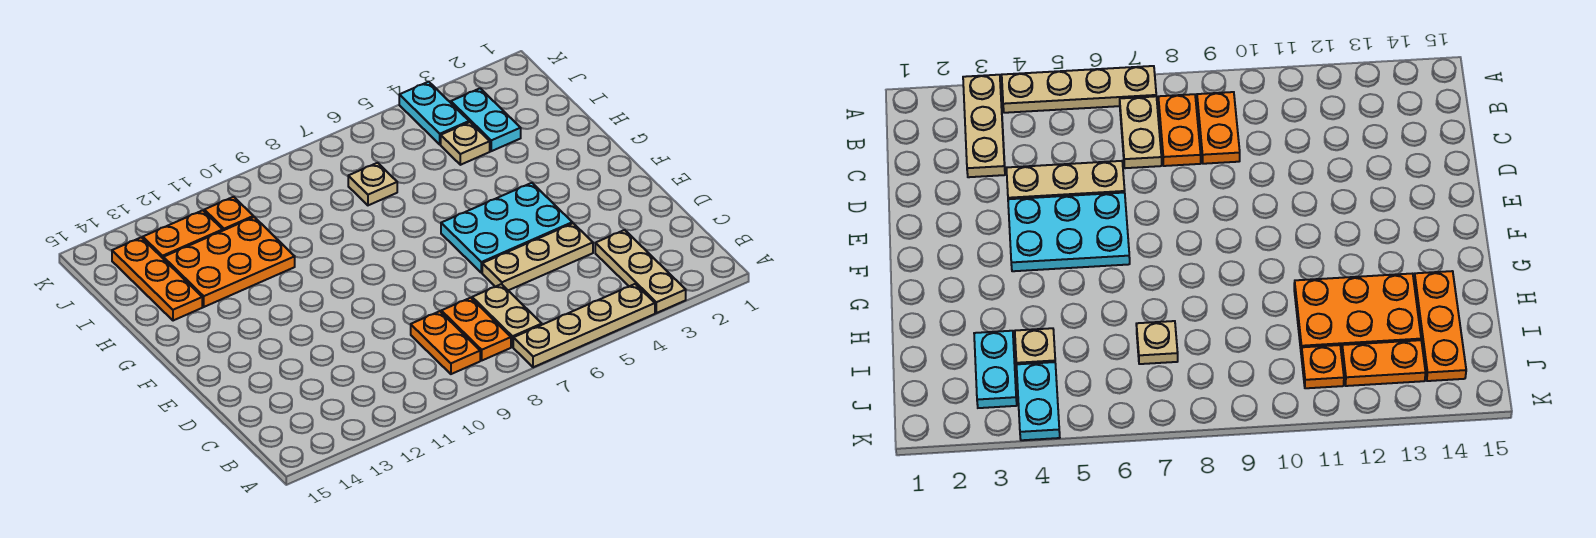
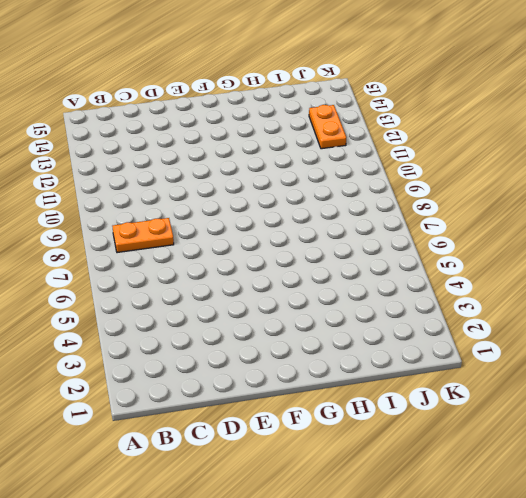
none -> tan 1x3 plate [595,230,686,313]
none -> tan 1x4 plate [513,284,655,367]
none -> tan 1x2 plate [472,284,542,347]

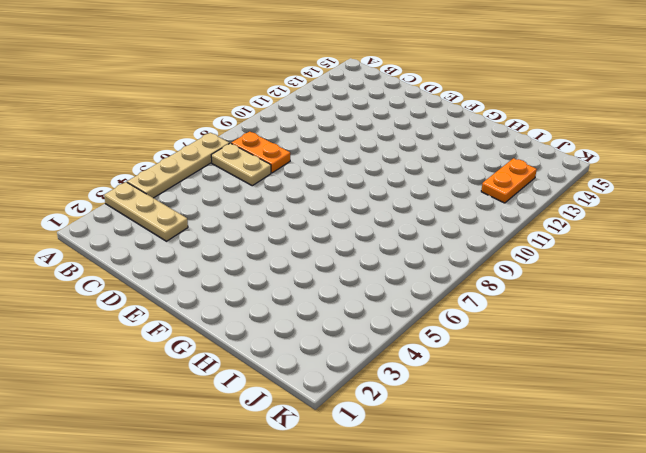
none -> orange 1x2 plate [411,311,480,374]
none -> tan 1x3 plate [482,223,593,290]
none -> cyan 2x3 plate [441,183,572,273]

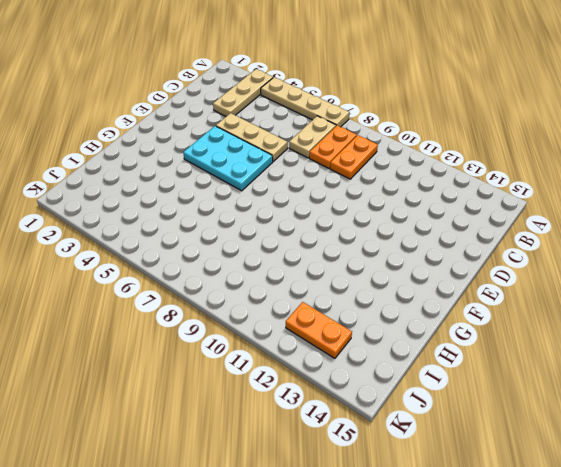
none -> orange 2x3 plate [163,217,295,307]
none -> orange 1x3 plate [112,237,202,321]
none -> cyan 1x2 plate [451,88,521,151]

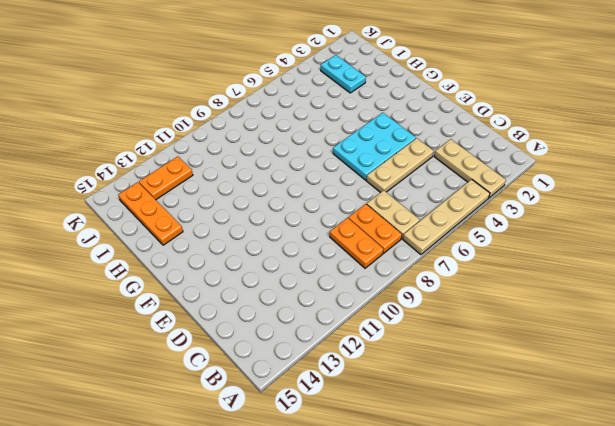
none -> orange 2x3 plate [163,217,295,307]
none -> tan 1x1 plate [441,122,490,165]
none -> tan 1x1 plate [348,163,397,205]

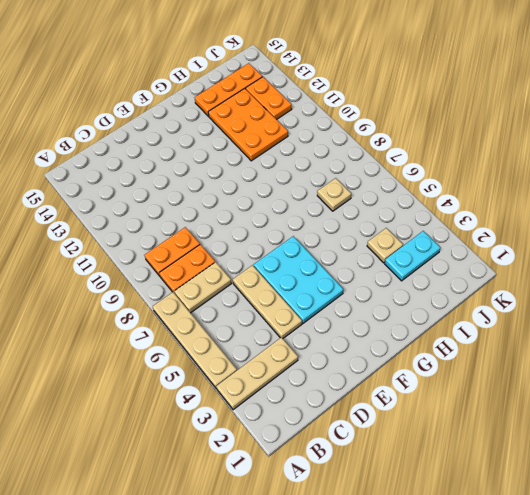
none -> cyan 1x2 plate [399,82,469,144]
none -> orange 1x1 plate [204,197,253,230]

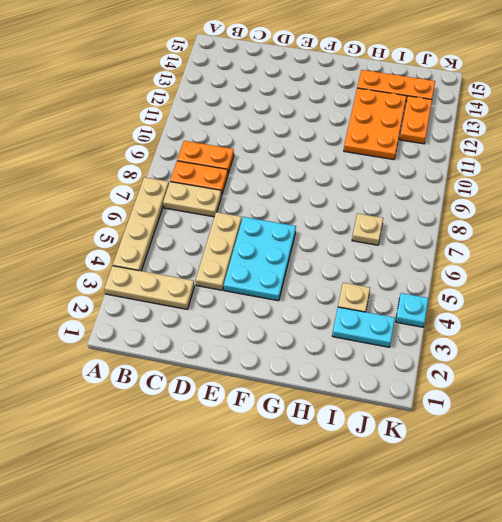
cyan 1x1 plate [396,293,428,327] -> cyan 1x2 plate [399,82,469,144]
none -> orange 1x1 plate [204,197,253,230]

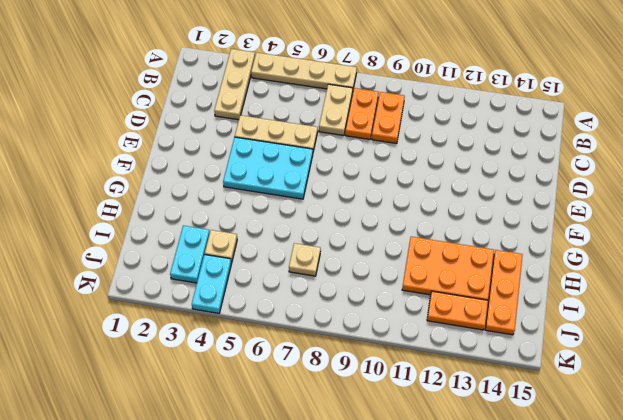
none -> orange 1x1 plate [204,197,253,230]

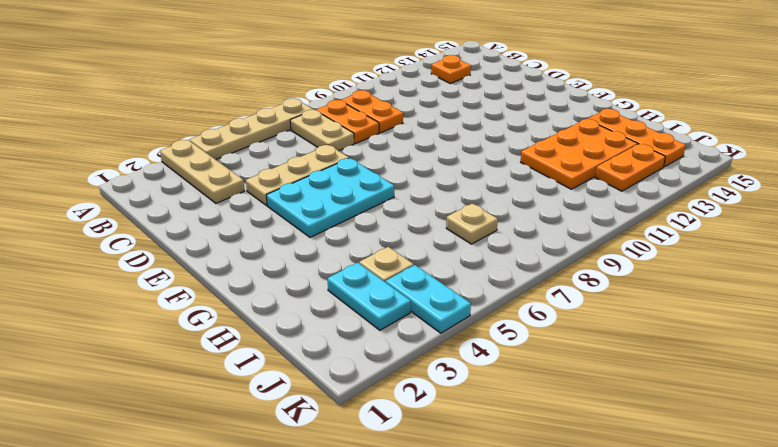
orange 1x1 plate [431,55,471,84] -> orange 1x1 plate moved to [204,197,253,230]

